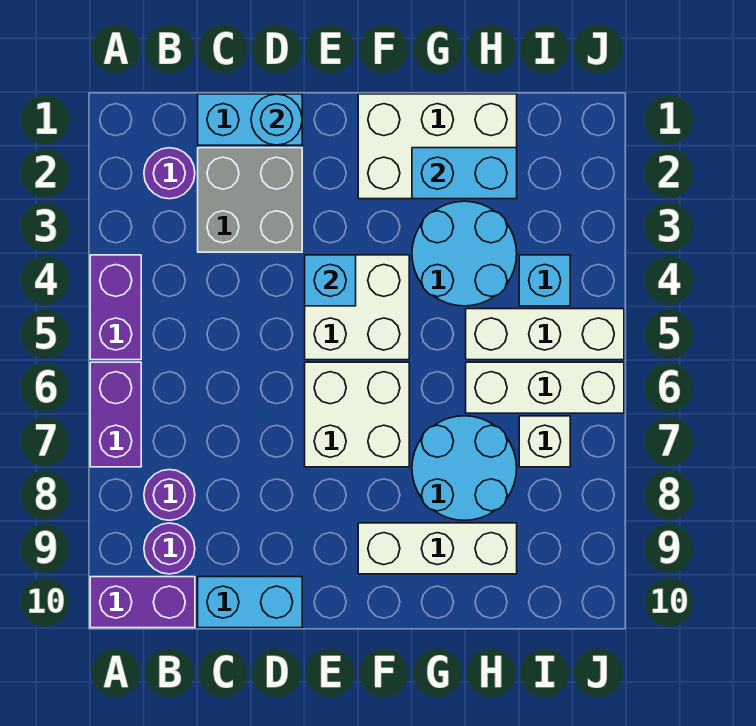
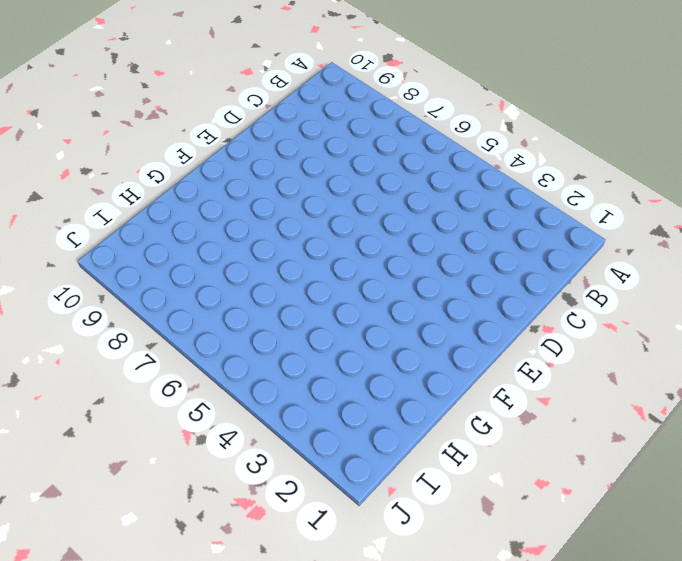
none -> purple 1x2 brick [90,255,141,360]
none -> purple 1x2 brick [90,362,141,467]
none -> purple 1x2 brick [90,577,195,628]

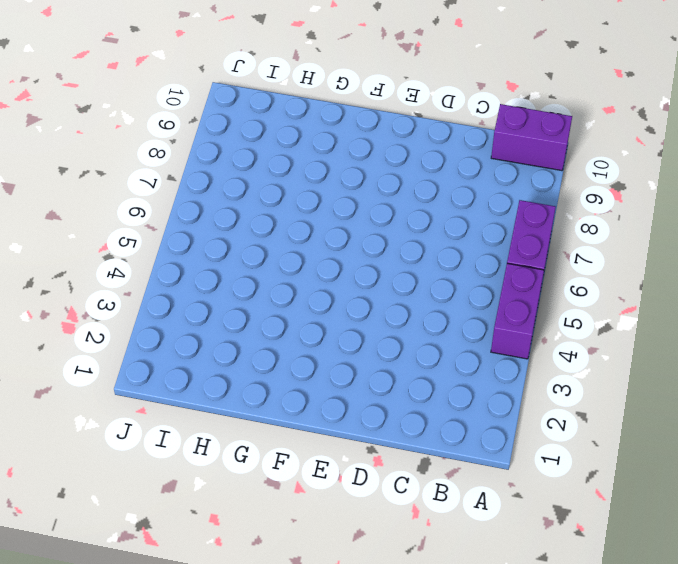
none -> purple 1x1 round brick [144,148,195,199]
none -> purple 1x1 round brick [144,470,195,520]
none -> purple 1x1 round brick [144,523,195,574]

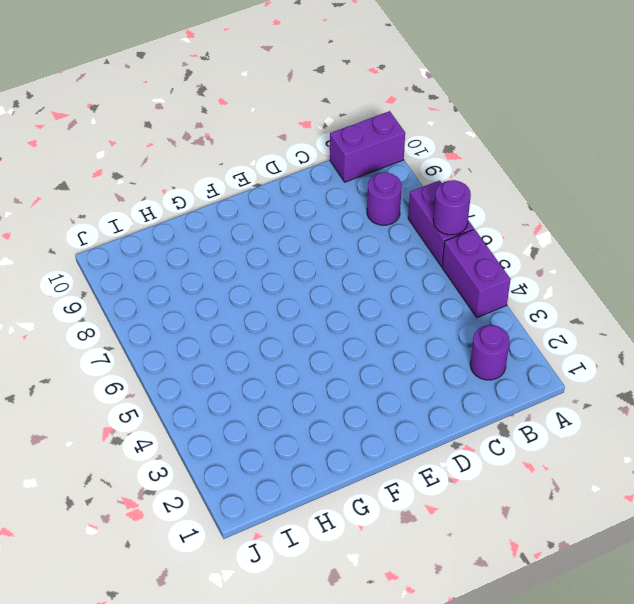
purple 1x1 round brick [433,180,471,235] -> purple 1x1 round brick moved to [144,523,195,574]
none -> cyan 1x2 brick [198,94,302,145]
none -> grey 2x2 brick [198,148,302,252]
none -> cyan 1x2 brick [198,577,302,628]

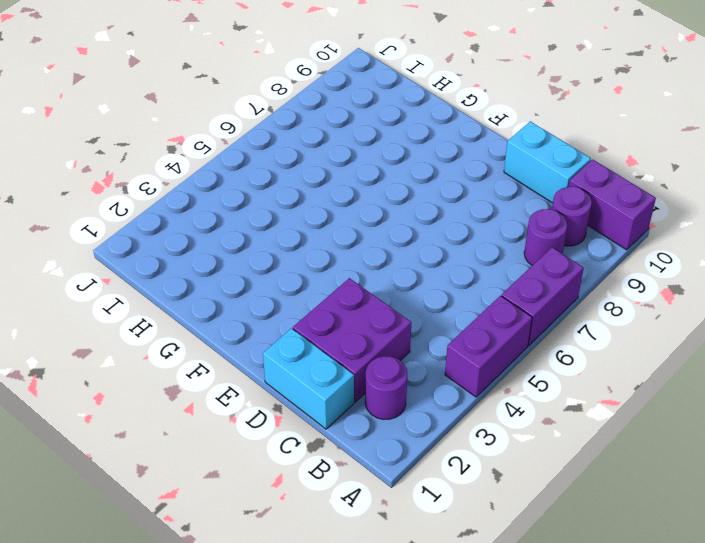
purple 2x2 brick [293,278,411,402] -> grey 2x2 brick [198,148,302,252]
none -> white 2x2 brick [305,255,409,360]
none -> white 2x2 brick [305,362,409,467]
none -> white 2x3 brick [358,94,517,199]

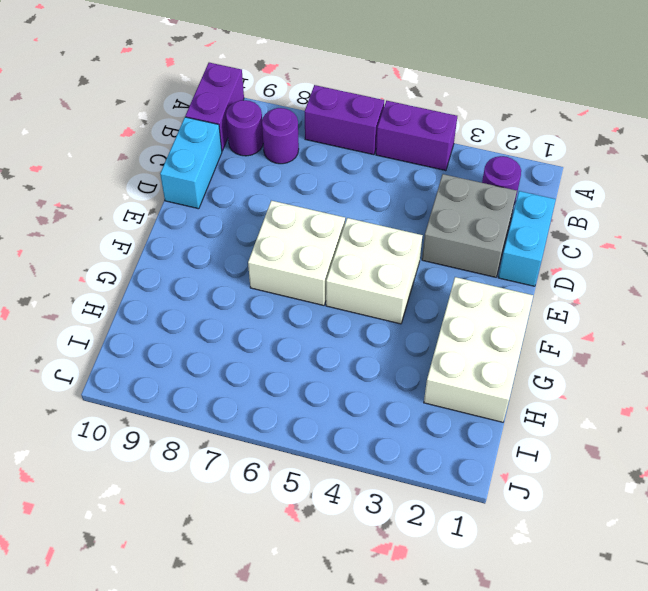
none -> white 1x3 brick [358,523,517,574]
none -> cyan 2x2 round brick [412,201,517,306]
none -> cyan 2x2 round brick [412,416,517,520]

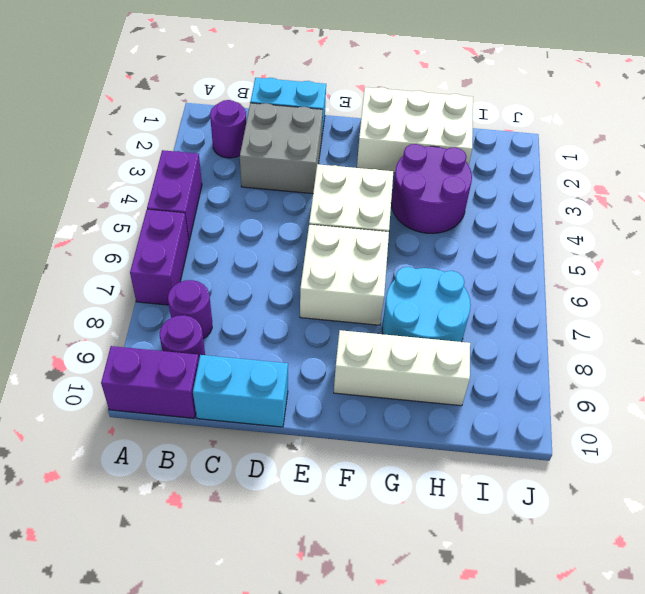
purple 2x2 round brick [391,144,472,233] -> cyan 2x2 round brick [412,201,517,306]
none -> white 1x3 brick [466,309,624,360]
none -> white 1x3 brick [466,362,624,413]
none -> cyan 1x1 brick [519,255,570,306]

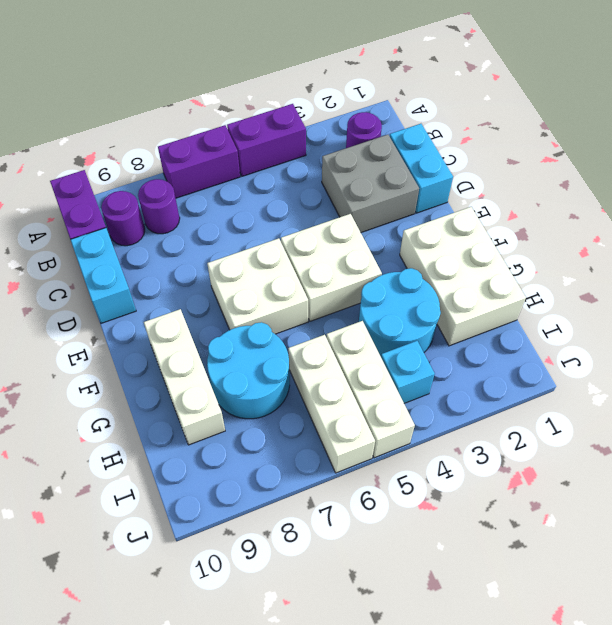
none -> white 1x1 brick [519,416,570,467]
none -> cyan 1x1 round brick [251,94,302,145]
none -> cyan 1x1 brick [305,255,356,306]

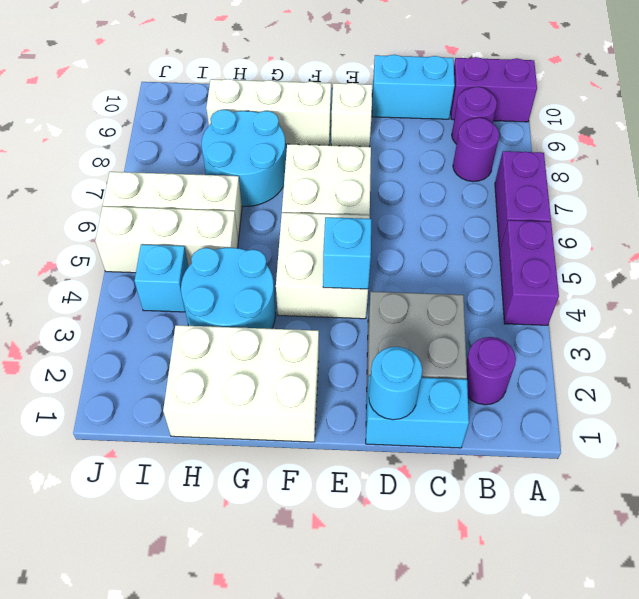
white 1x1 brick [331,83,372,147] -> white 1x1 brick moved to [519,416,570,467]
none -> cyan 1x2 brick [412,148,517,199]

